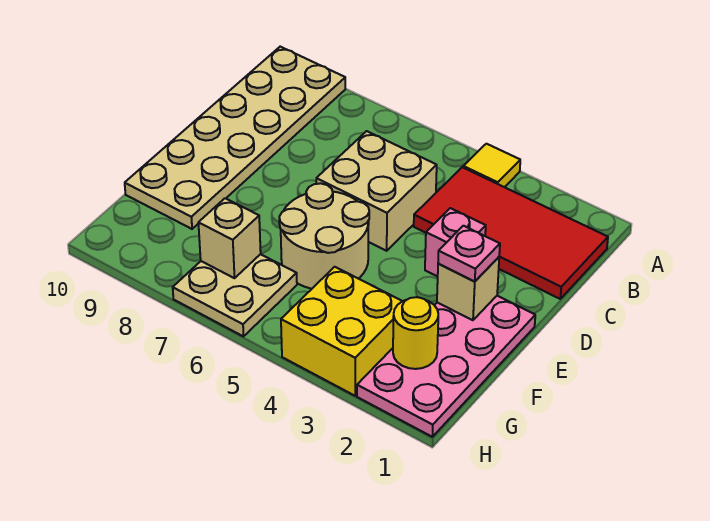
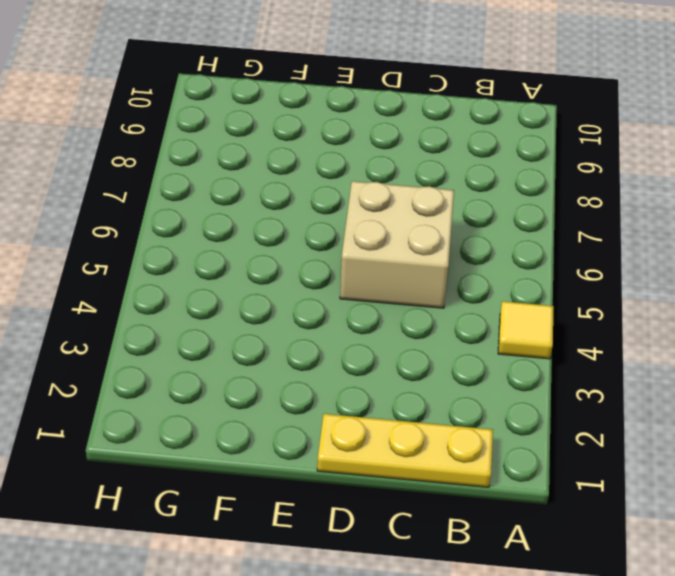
yellow 1x3 plate [317,414,493,487] -> red 2x4 tile [414,167,608,299]
none -> tan 2x6 plate [125,47,345,229]
none -> pink 1x1 brick [425,208,486,277]
none -> pink 2x4 plate [357,296,535,437]

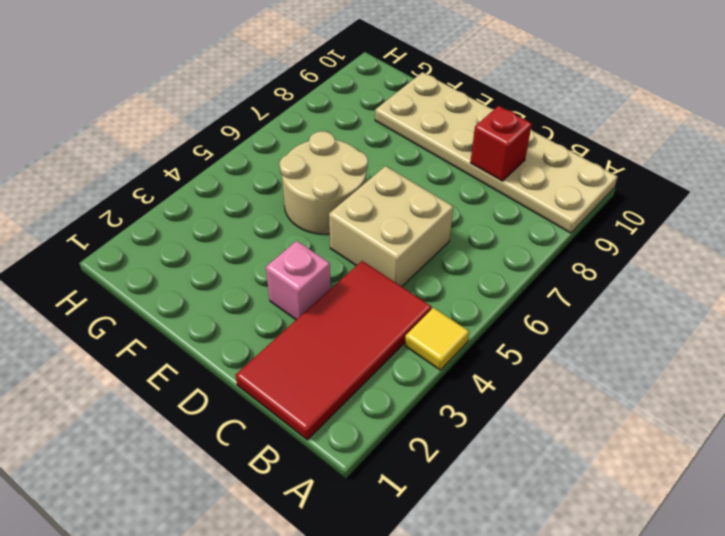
red 1x1 brick [470,106,532,181] -> none
none -> pink 2x4 plate [357,296,535,437]
none -> yellow 2x2 brick [281,267,402,396]
none -> tan 2x2 plate [173,254,297,336]

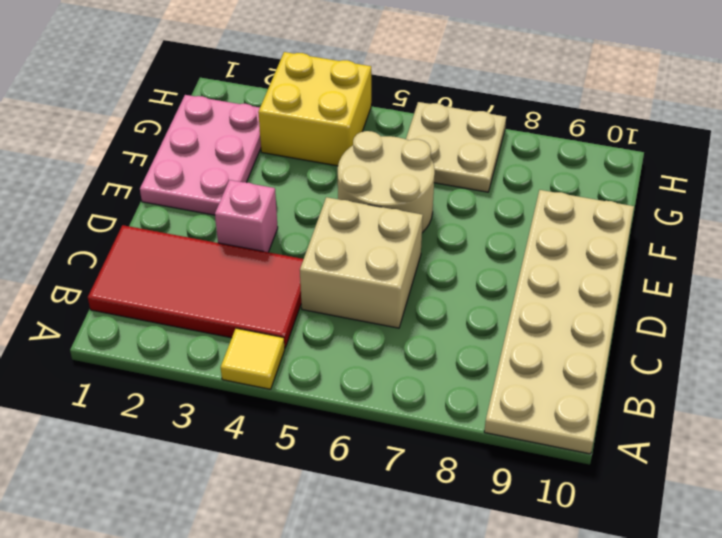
pink 2x3 plate [140,95,261,215] -> pink 2x4 plate [357,296,535,437]
none -> tan 1x1 brick [437,257,499,320]
none -> yellow 1x1 round brick [393,297,438,369]
none -> tan 1x1 brick [198,198,261,278]

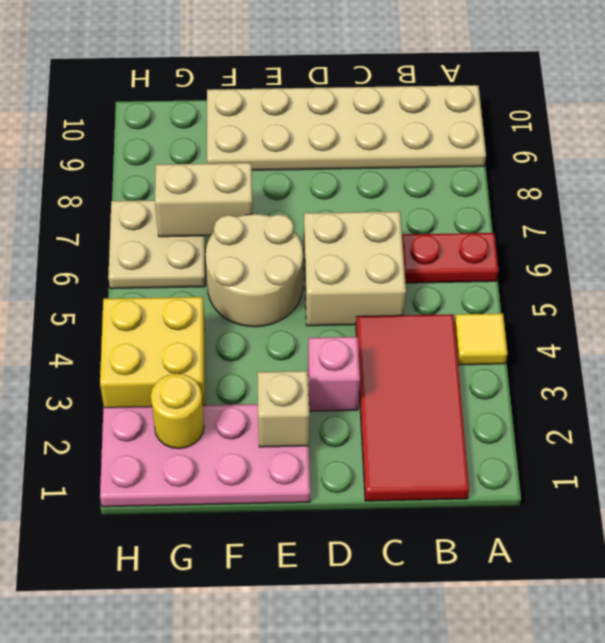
red 1x2 plate [402,233,499,283] -> none
tan 1x2 brick [155,163,253,237] -> tan 1x1 brick [198,198,261,278]
none -> pink 1x1 plate [438,226,500,281]

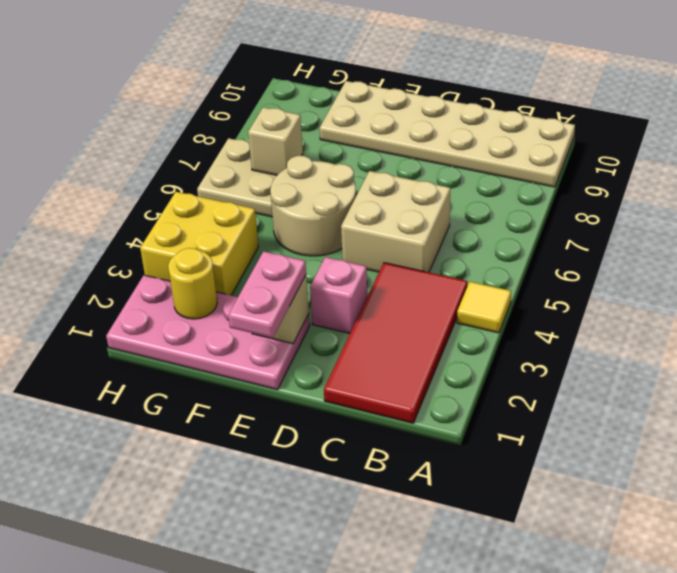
pink 1x2 plate [228,251,306,338] -> pink 1x1 plate [438,226,500,281]

